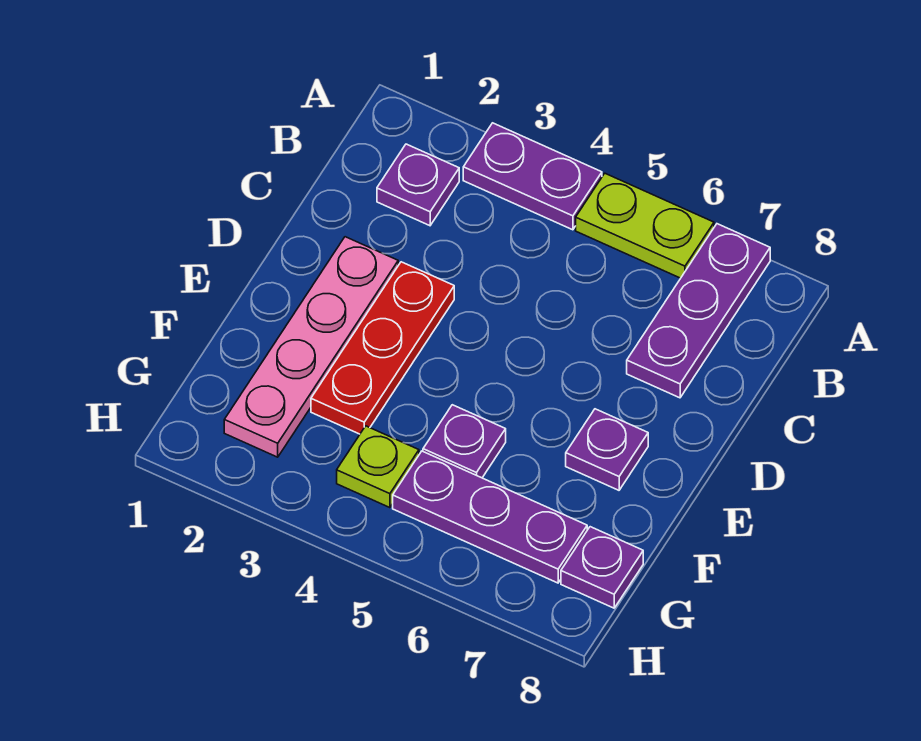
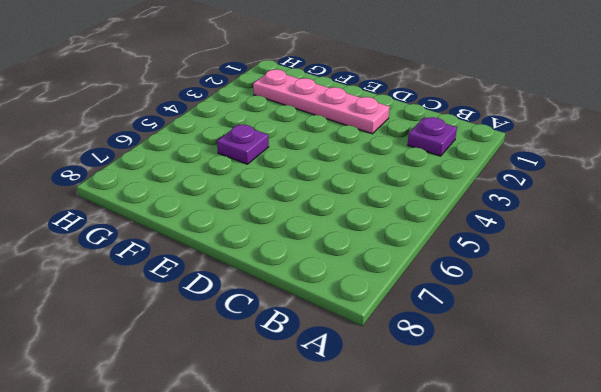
none -> purple 1x2 plate [463,123,602,230]
none -> lime 1x2 plate [576,173,714,278]

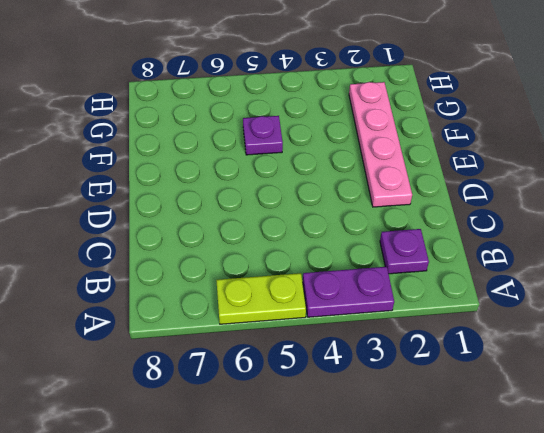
none -> purple 1x3 plate [627,224,770,398]
none -> red 1x3 plate [311,262,454,434]

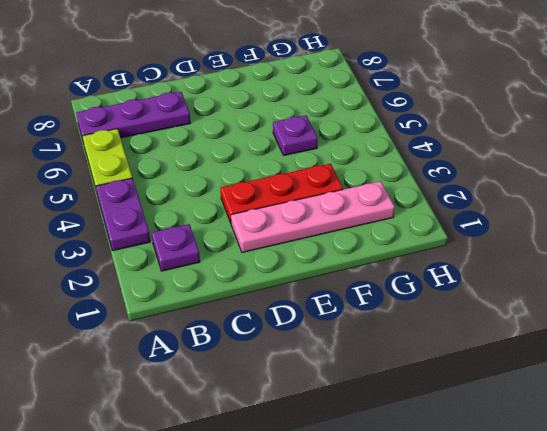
none -> purple 1x1 plate [566,409,648,490]
none -> lime 1x1 plate [337,426,419,508]

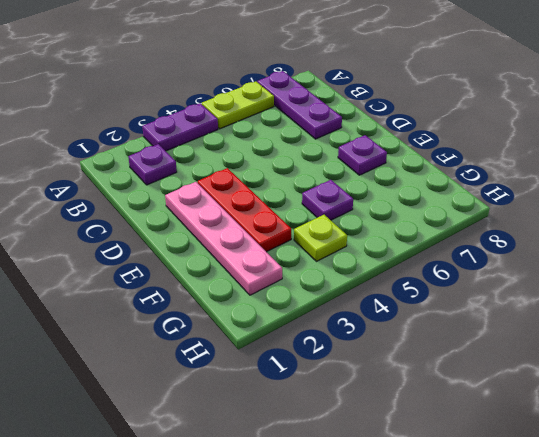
none -> purple 1x3 plate [393,451,587,583]
none -> purple 1x1 plate [561,527,643,608]

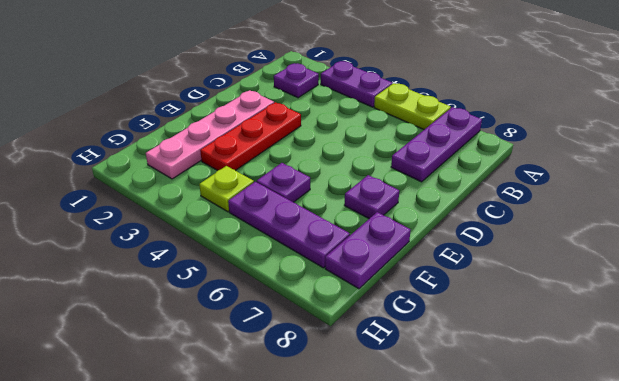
purple 1x2 plate [325,212,411,289] -> purple 1x1 plate [561,527,643,608]

